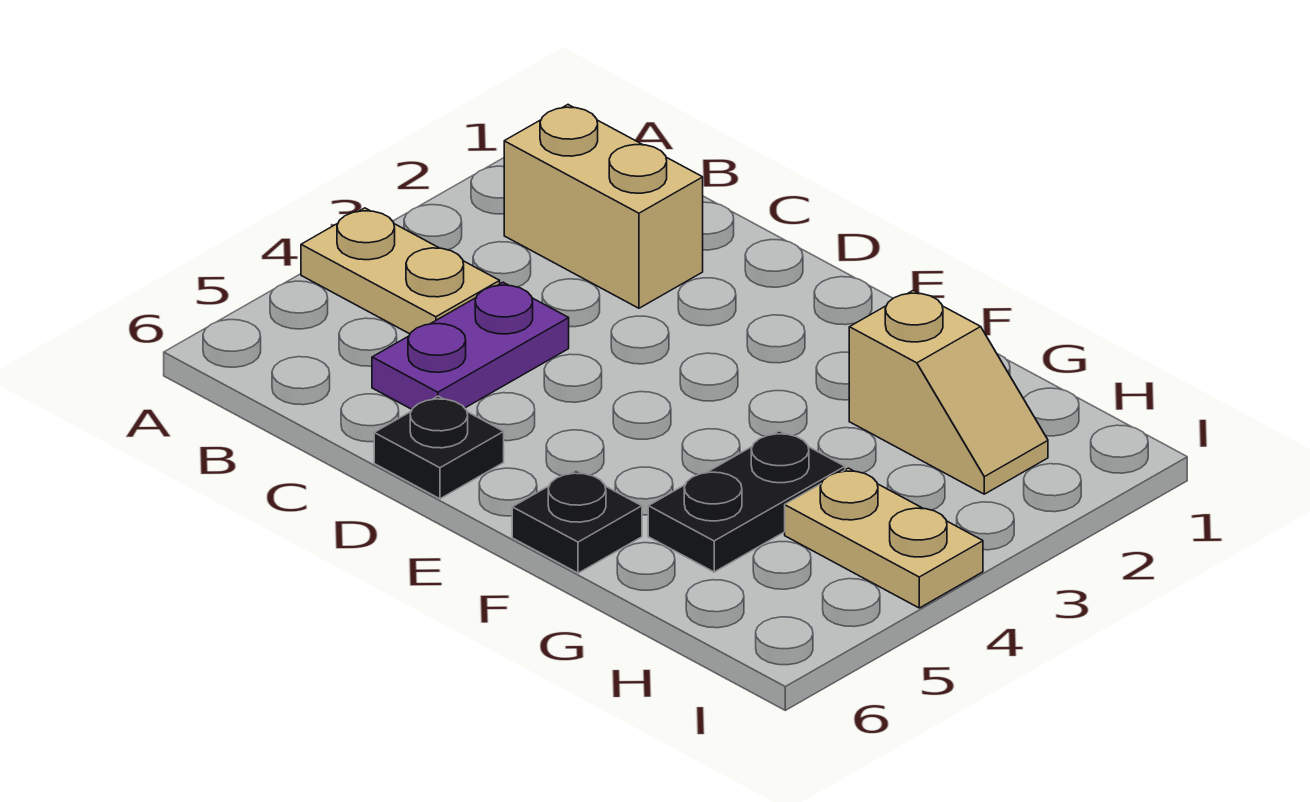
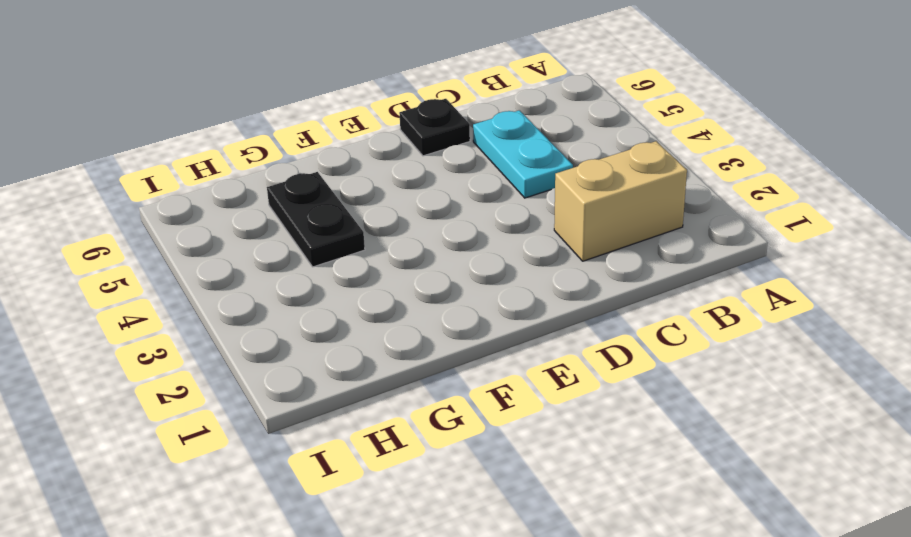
cyan 1x2 plate [473,110,573,198] -> purple 1x2 plate [372,282,569,409]
none -> tan 1x2 plate [301,208,500,334]
none -> black 1x1 plate [512,471,642,573]

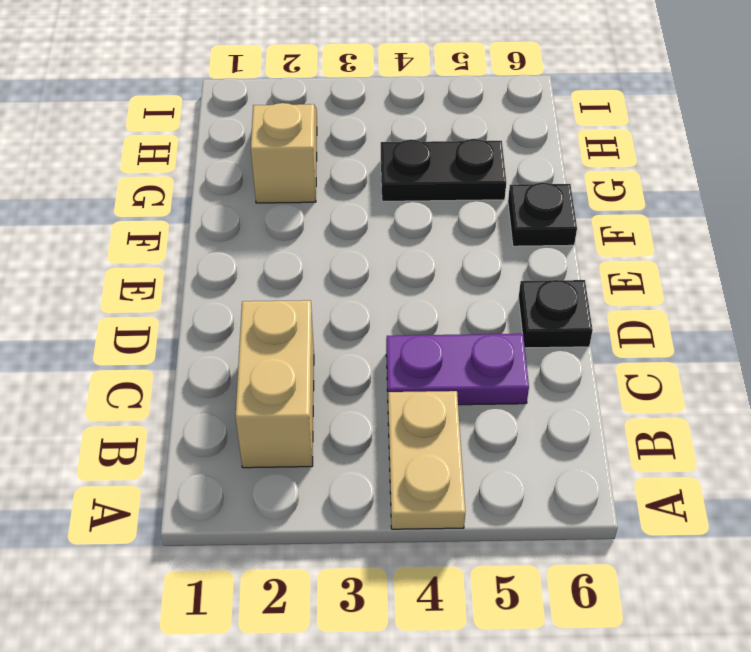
none -> tan 1x2 plate [785,468,983,608]

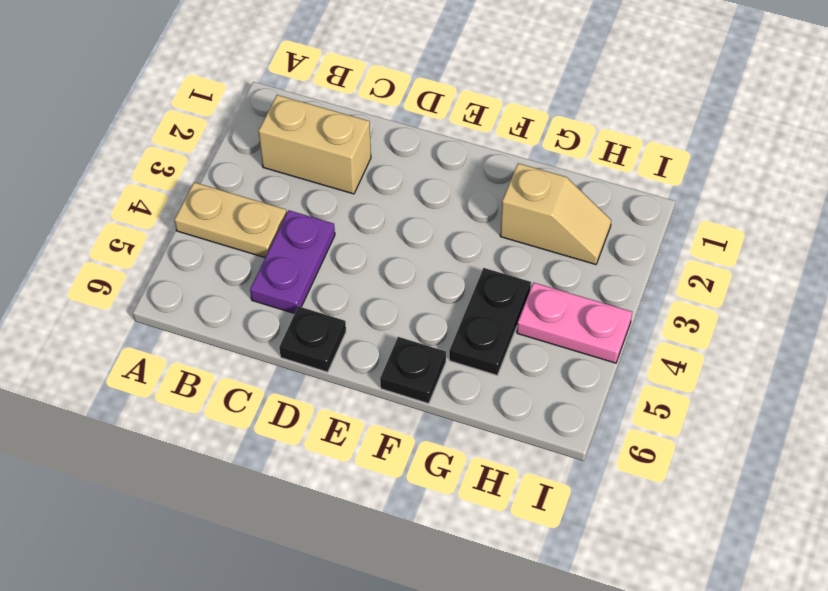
pink 1x2 plate [517,283,632,363] -> tan 1x2 plate [785,468,983,608]

